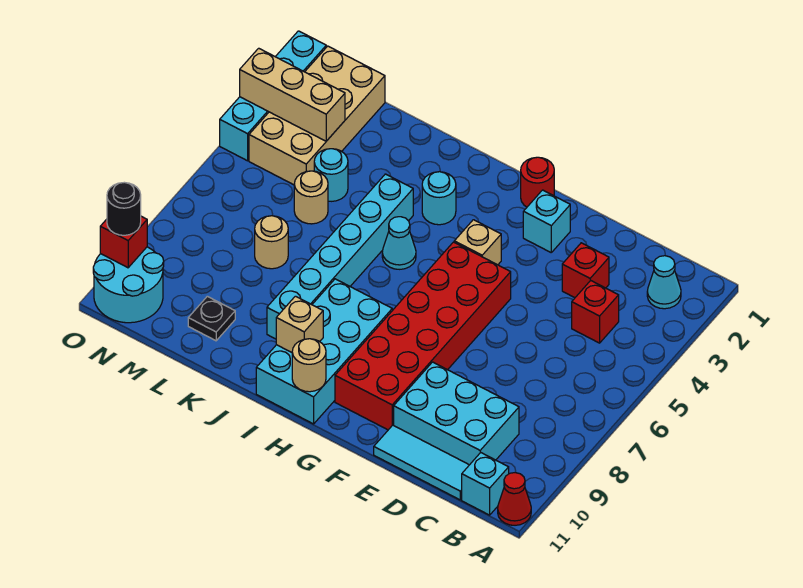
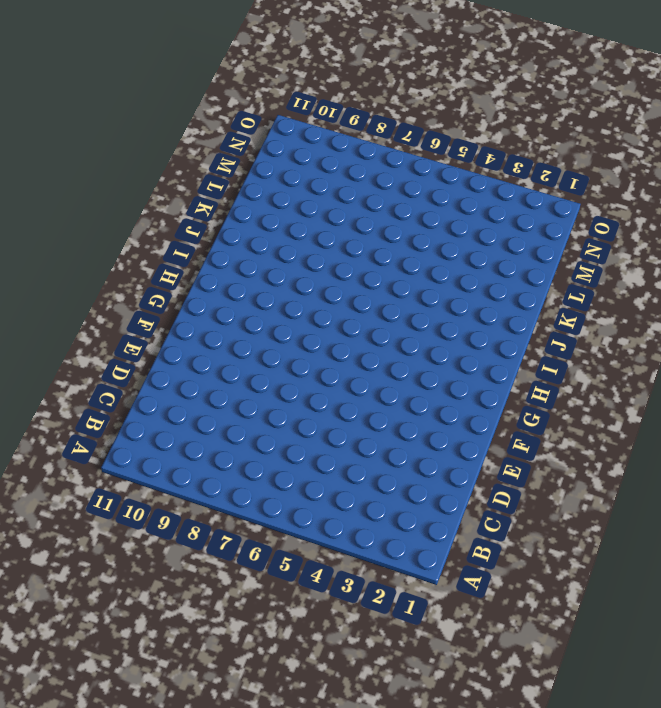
none -> red 1x1 cone [498,473,531,525]
none -> cyan 1x1 cone [647,256,681,309]
none -> cyan 1x1 brick [462,453,509,515]

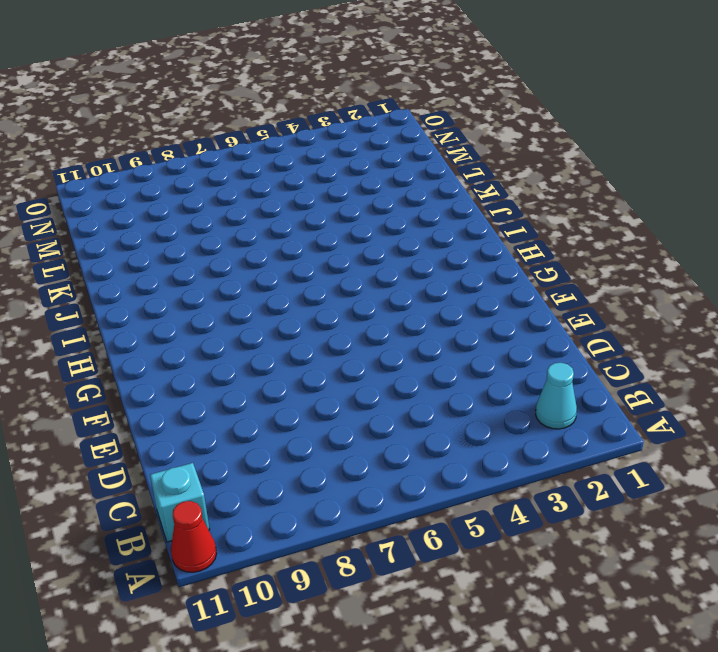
none -> red 1x1 brick [572,280,619,343]
none -> cyan 2x3 brick [394,362,519,465]
none -> cyan 1x3 tile [374,425,469,500]

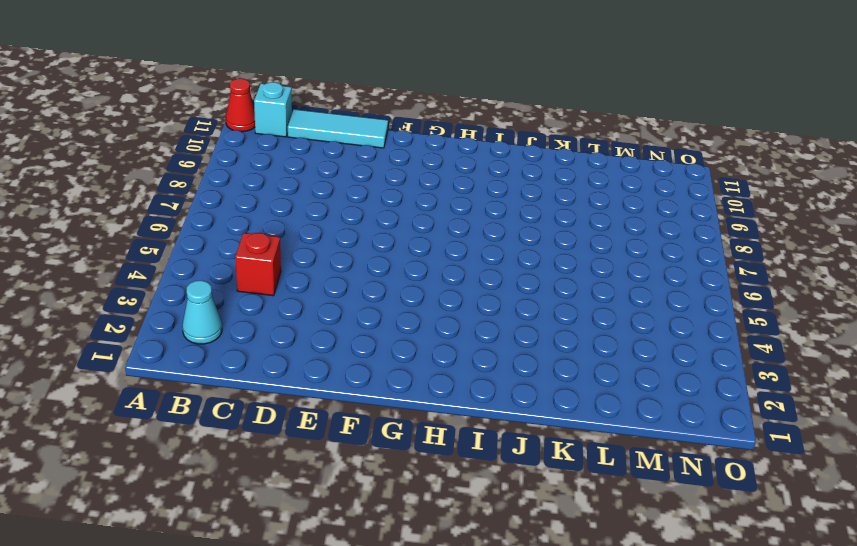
none -> cyan 2x3 brick [394,362,519,465]
none -> red 1x1 brick [562,243,609,298]
none -> cyan 1x1 brick [523,190,570,252]

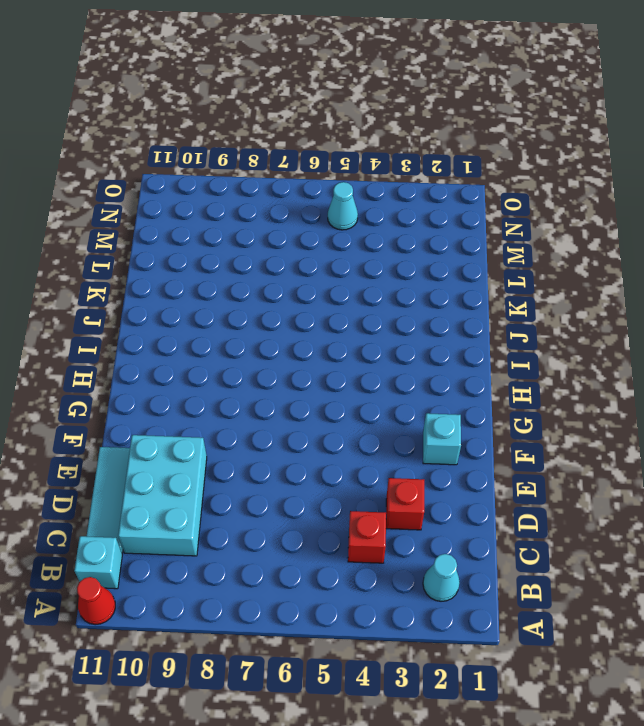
cyan 1x1 cone [328,182,358,230] -> cyan 1x1 cone moved to [382,217,416,269]
none -> red 2x6 brick [335,242,511,430]
none -> red 1x1 round brick [521,157,554,207]
none -> tan 1x1 brick [454,220,501,265]

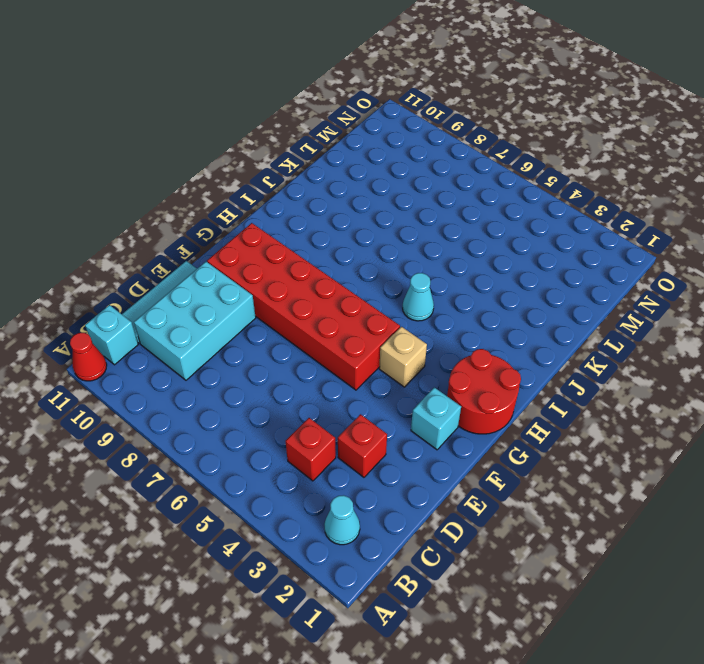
red 2x2 round brick [447,349,521,434] -> red 1x1 round brick [521,157,554,207]
none -> cyan 2x4 brick [256,279,392,424]
none -> cyan 1x1 round brick [422,172,456,225]
none -> cyan 1x6 brick [267,174,413,339]

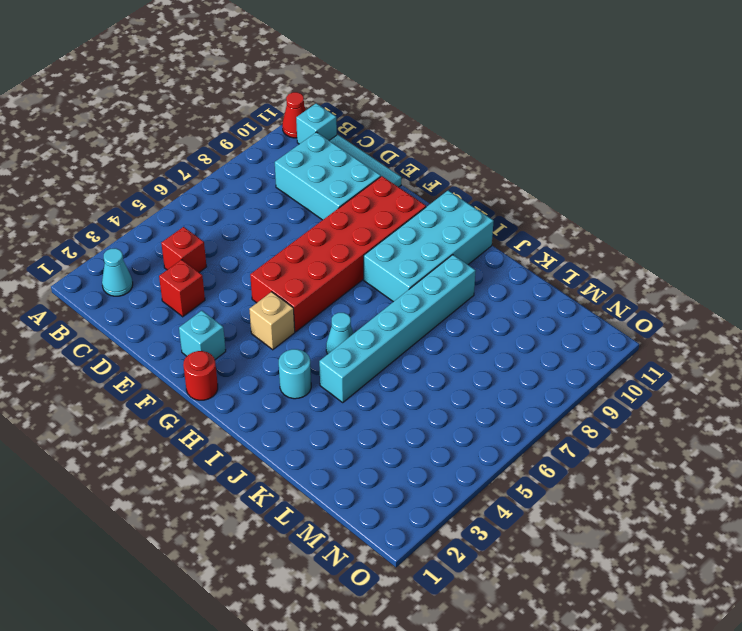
none -> cyan 1x1 round brick [314,149,348,201]
none -> tan 1x1 round brick [294,171,328,224]
none -> tan 1x1 round brick [255,216,288,269]

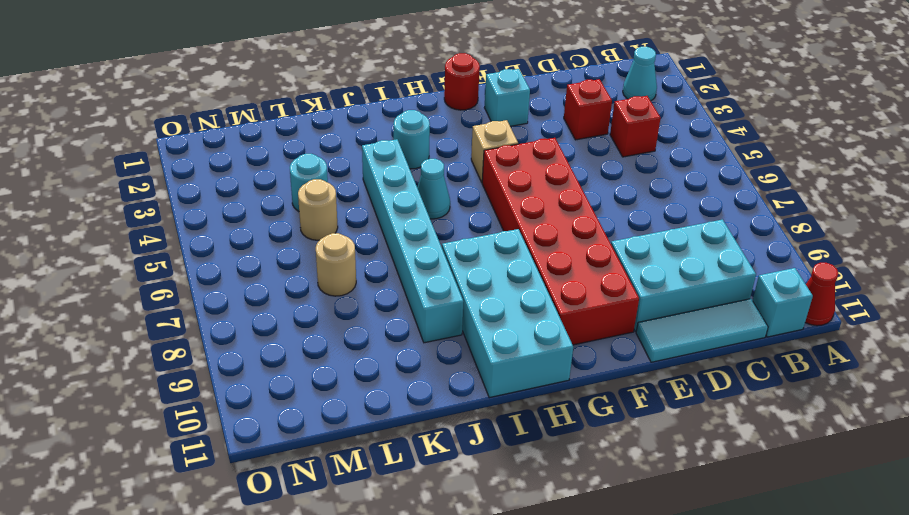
none -> black 1x1 plate [188,296,235,341]
none -> tan 2x4 brick [249,46,385,185]
none -> cyan 2x2 round brick [93,247,164,323]

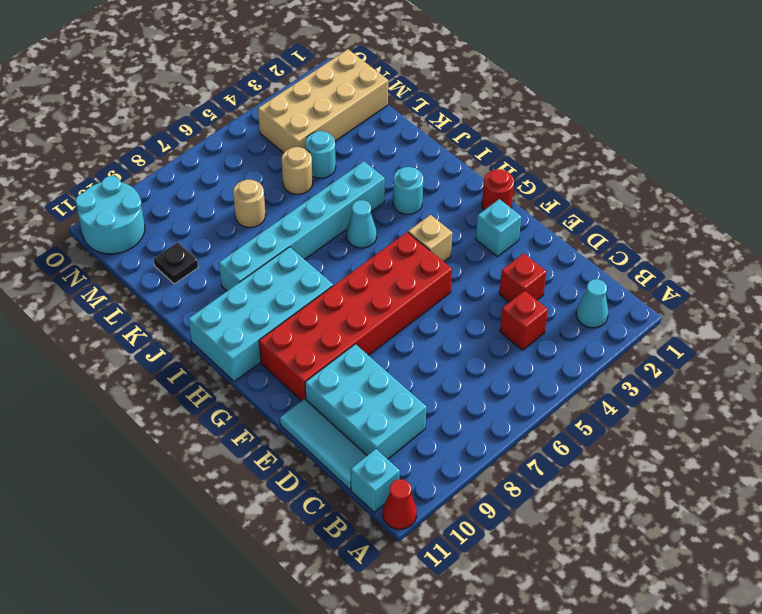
none -> cyan 1x4 brick [220,31,326,161]
none -> tan 1x1 round brick [292,339,326,392]
none -> tan 1x1 brick [276,296,323,352]

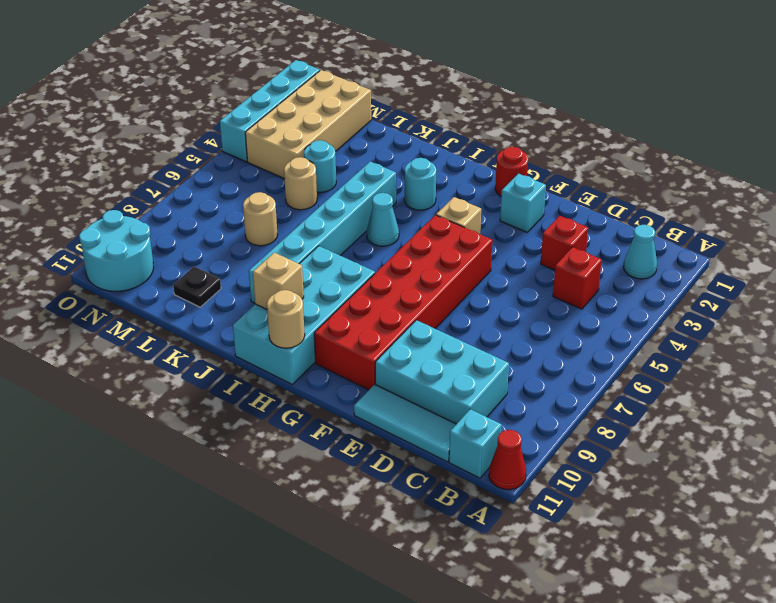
none -> tan 1x3 brick [240,48,345,141]
none -> red 1x1 brick [100,216,147,268]
none -> black 1x1 round brick [107,182,141,235]

